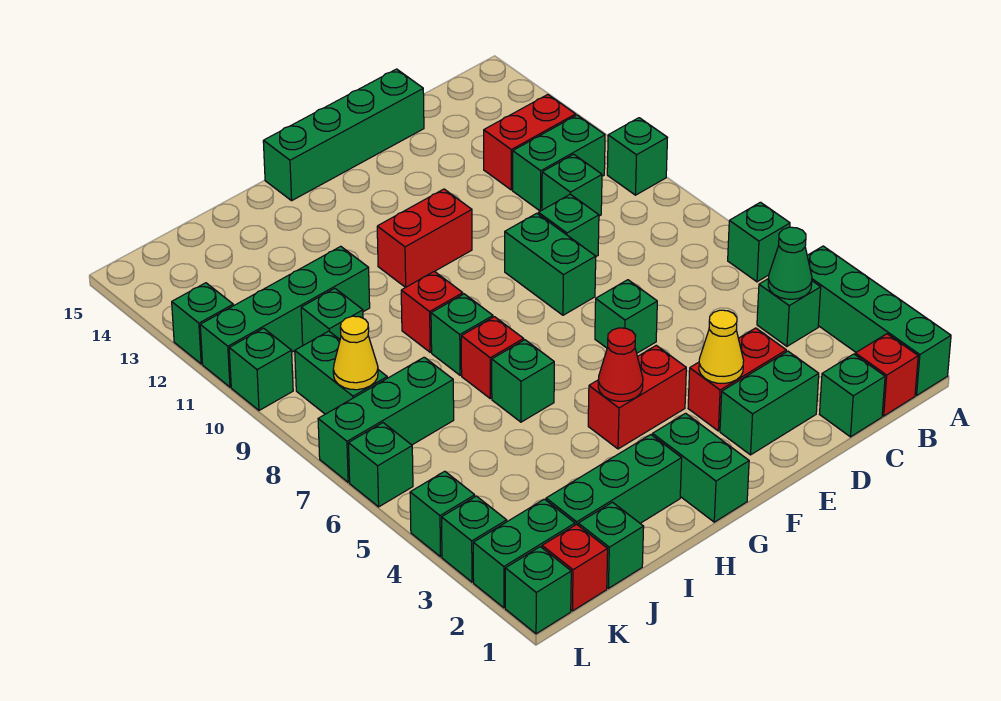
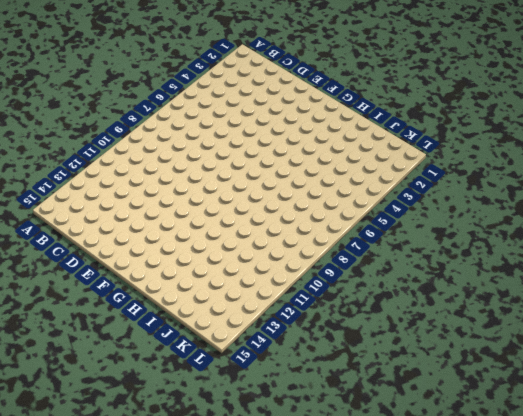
none -> green 1x4 brick [807,246,951,395]
none -> green 1x1 brick [728,202,790,282]
none -> green 1x1 brick [607,118,667,195]
none -> red 1x1 brick [855,334,918,416]

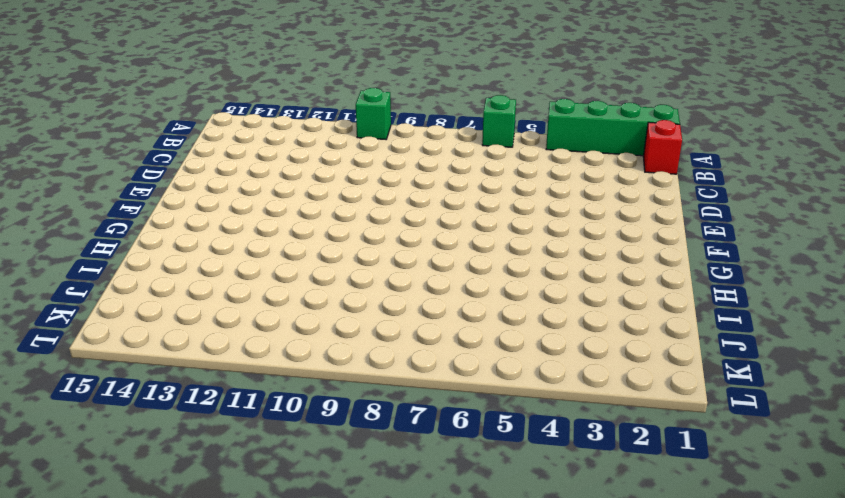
none -> green 1x1 brick [757,278,821,346]
none -> green 1x2 brick [513,115,605,211]
none -> red 1x2 brick [484,95,576,190]
none -> green 1x1 brick [820,354,885,437]

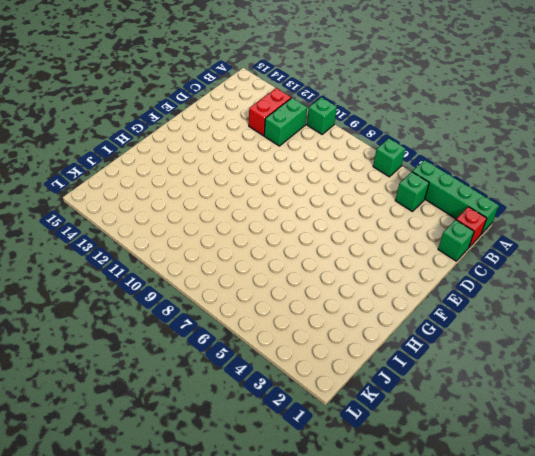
none -> green 1x1 brick [542,154,602,216]
none -> green 1x2 brick [720,351,819,455]
none -> red 1x2 brick [688,328,786,431]
none -> green 1x1 brick [538,194,599,256]

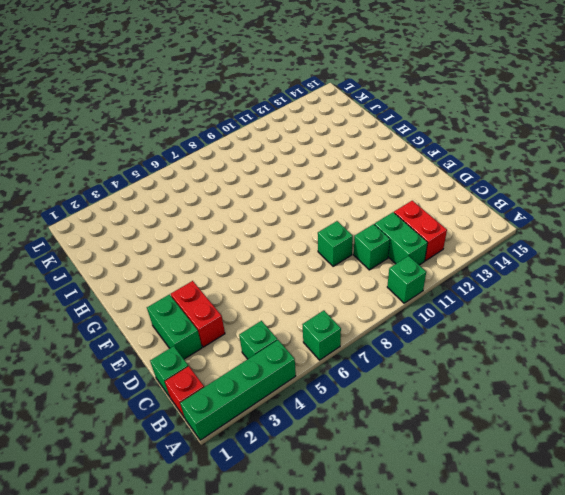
none -> green 1x4 brick [263,69,424,201]
none -> green 1x1 brick [595,280,657,353]
none -> green 1x2 brick [505,213,596,315]
none -> red 1x2 brick [588,345,686,449]

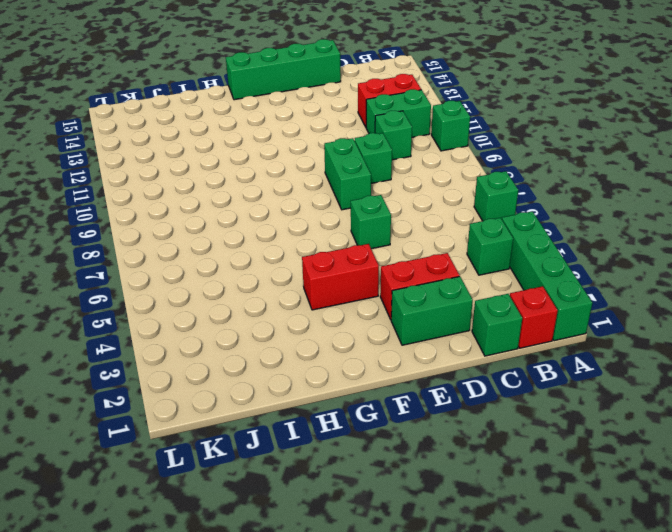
none -> red 1x2 brick [377,189,472,287]
none -> green 1x2 brick [652,413,749,522]
none -> green 1x3 brick [546,435,682,525]
none -> green 1x1 brick [492,340,554,422]

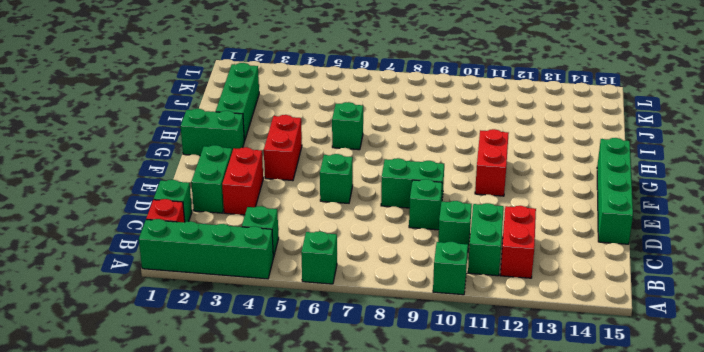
none -> red 1x1 brick [461,317,524,399]
none -> green 1x1 brick [431,294,493,375]
none -> red 1x1 brick [401,271,463,352]
none -> green 1x4 brick [200,246,370,387]

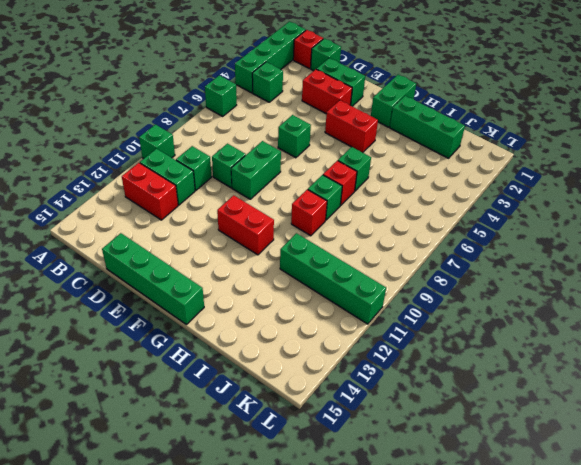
none -> green 1x1 brick [578,502,644,588]
none -> green 1x3 brick [318,357,454,482]
none -> green 1x1 brick [301,288,363,345]
none -> red 1x1 brick [542,524,608,611]

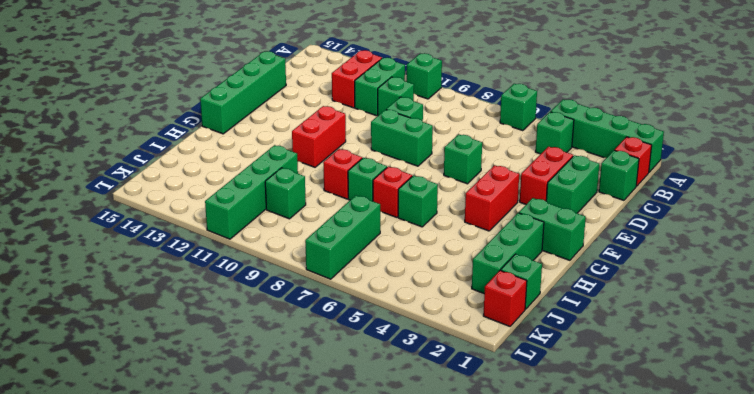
none -> green 1x2 brick [473,499,575,608]
none -> green 1x2 brick [295,331,387,414]
none -> green 1x1 brick [505,547,571,634]
none -> green 1x1 brick [442,496,507,582]

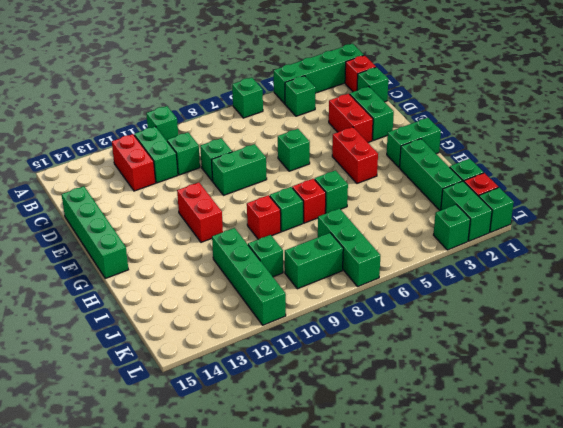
none -> green 1x1 brick [410,471,475,557]
none -> green 1x1 brick [348,423,413,507]
none -> green 1x1 brick [229,328,293,410]
none -> green 1x1 brick [172,283,233,364]

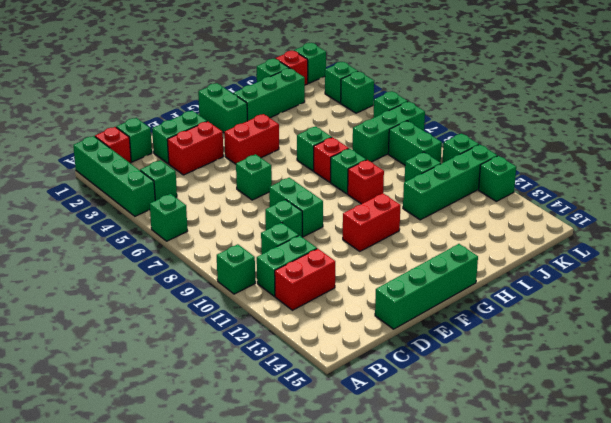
none -> green 1x2 brick [473,499,575,608]
none -> green 1x1 cone [768,227,812,299]
none -> yellow 1x1 cone [699,310,744,383]
none -> red 1x1 cone [598,328,643,401]

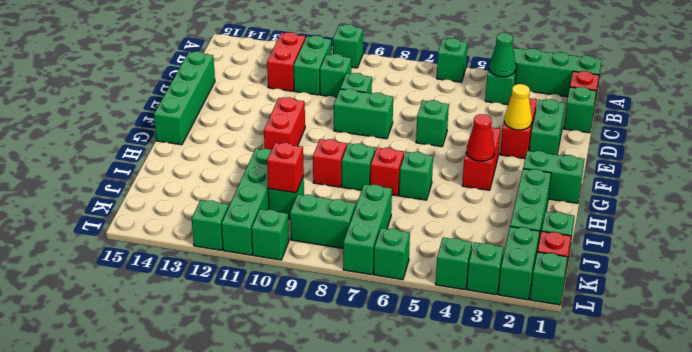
red 1x1 brick [267,143,304,193] -> none
none -> yellow 1x1 cone [333,316,378,390]

